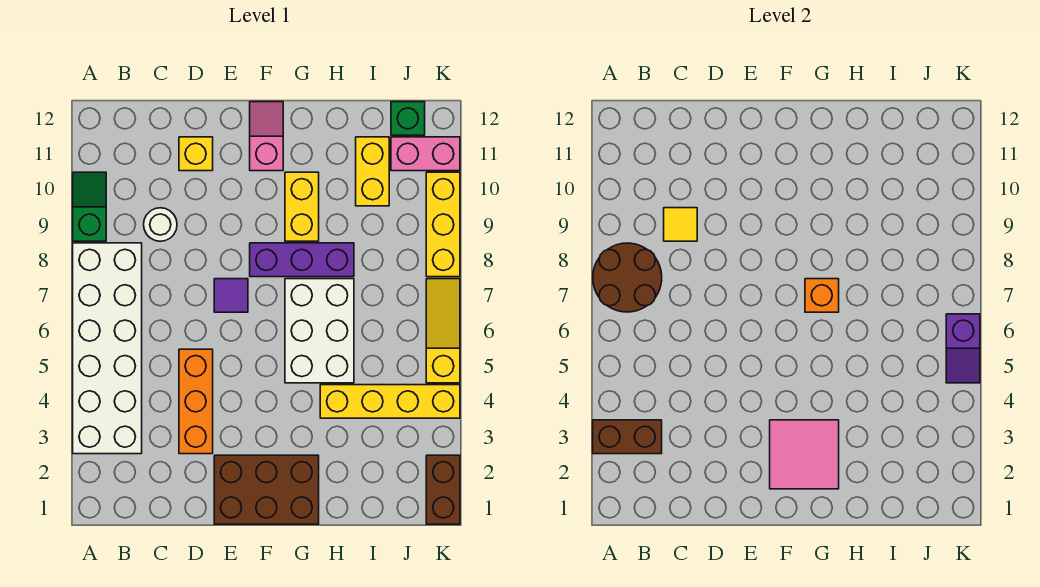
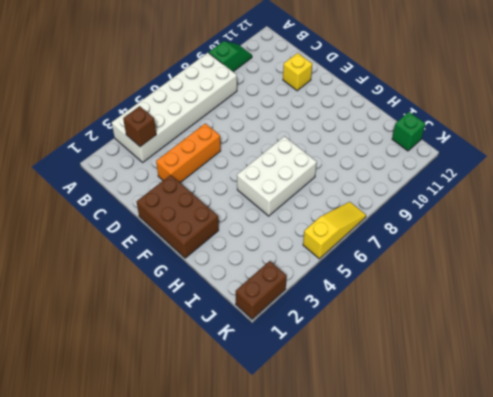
brown 1x1 brick [123,106,156,147] -> brown 1x2 brick [593,420,662,454]
none -> white 1x1 round brick [144,208,177,241]
none -> purple 1x1 tile [214,279,248,312]
none -> purple 1x3 brick [250,243,354,277]

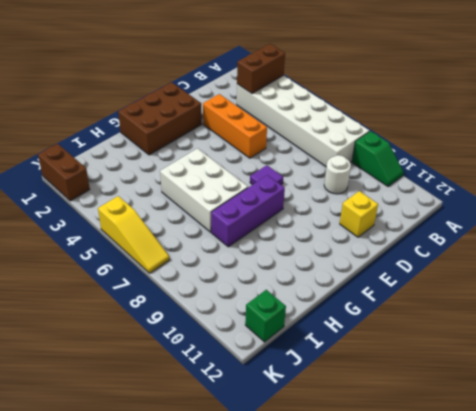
none -> pink 1x2 slope [250,102,283,171]
none -> yellow 1x2 brick [285,172,319,241]
none -> yellow 1x4 brick [320,385,460,418]

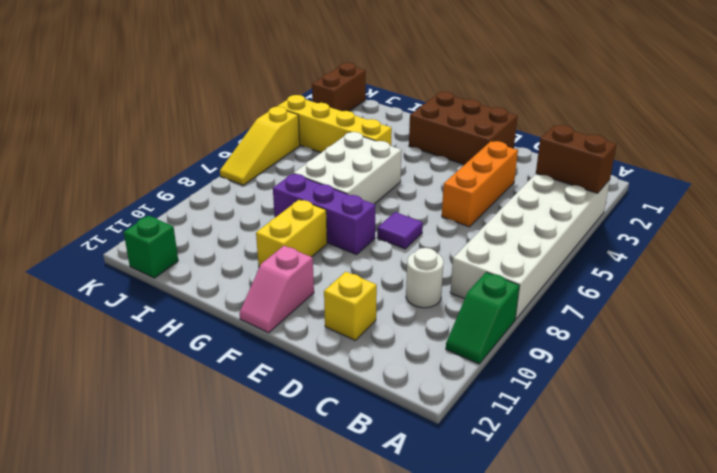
none -> yellow 1x2 brick [356,137,389,206]
none -> pink 1x2 brick [391,137,460,171]
none -> yellow 1x3 brick [426,172,460,277]

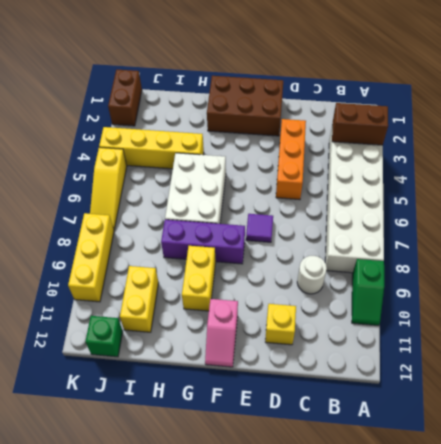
none -> pink 1x2 brick [391,137,460,171]
none -> brown 2x2 round brick [593,243,662,312]
none -> yellow 1x1 tile [664,208,697,241]

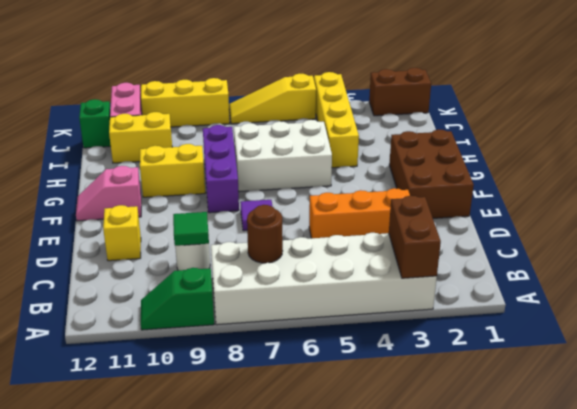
brown 1x1 round brick [247,205,283,263] -> brown 2x2 round brick [593,243,662,312]
green 1x1 tile [173,212,209,246] -> yellow 1x1 tile [664,208,697,241]
none -> pink 2x2 tile [770,420,839,489]
none -> orange 1x1 brick [805,279,839,312]
none -> purple 1x2 slope [946,314,980,383]

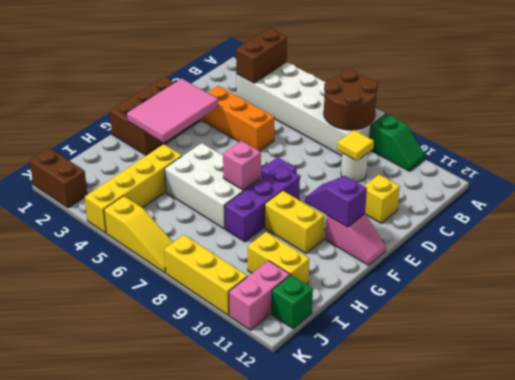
pink 2x3 tile [127,79,218,142] -> pink 2x2 tile [770,420,839,489]
purple 1x2 slope [305,176,367,227] -> purple 1x2 slope moved to [946,314,980,383]
pink 1x1 brick [223,141,261,190] -> orange 1x1 brick [805,279,839,312]

